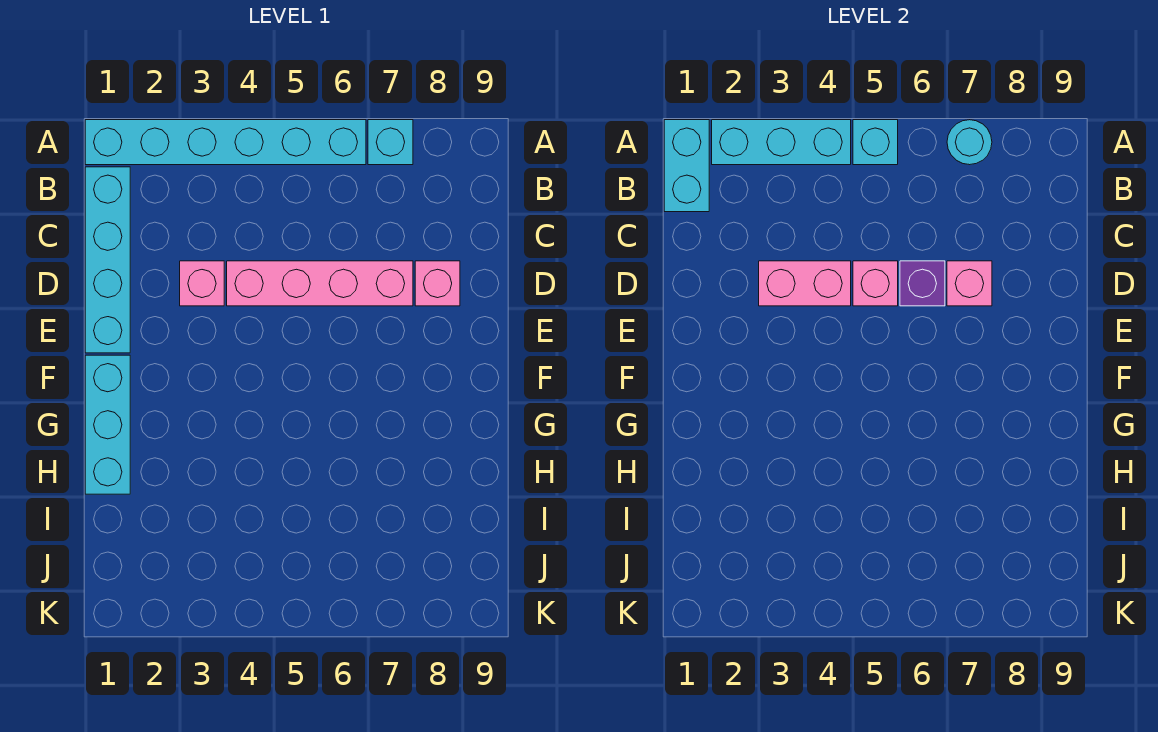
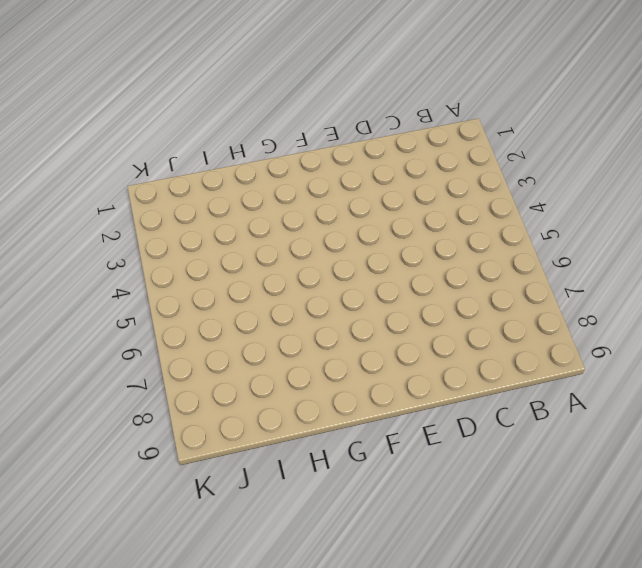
none -> cyan 1x6 brick [85,120,366,165]
none -> cyan 1x1 brick [368,120,413,165]
none -> cyan 1x4 brick [85,167,130,353]

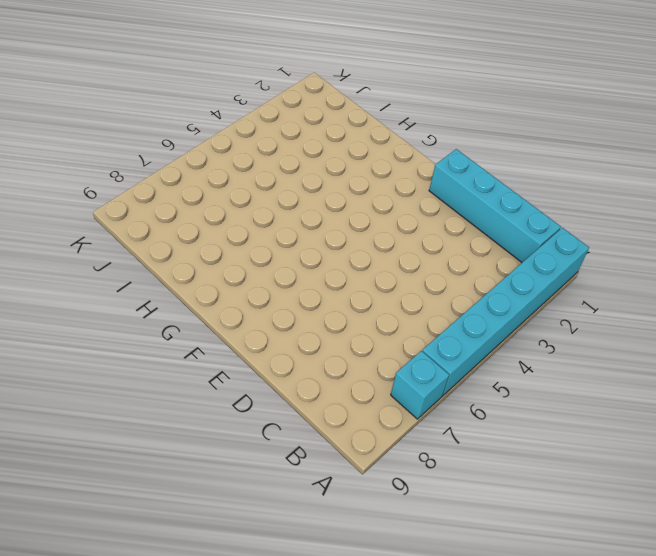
none -> pink 1x1 brick [180,261,224,306]
none -> pink 1x4 brick [227,261,413,306]
none -> pink 1x1 brick [415,261,460,306]

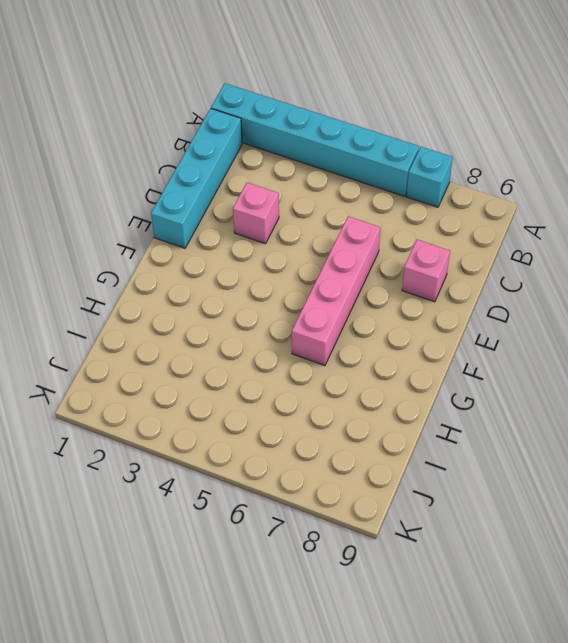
pink 1x4 brick [292,216,380,366] -> pink 1x4 brick turned to [227,261,413,306]
none -> cyan 1x3 brick [85,355,130,494]
none -> cyan 1x2 brick [664,120,709,212]
none -> cyan 1x3 brick [712,120,851,165]

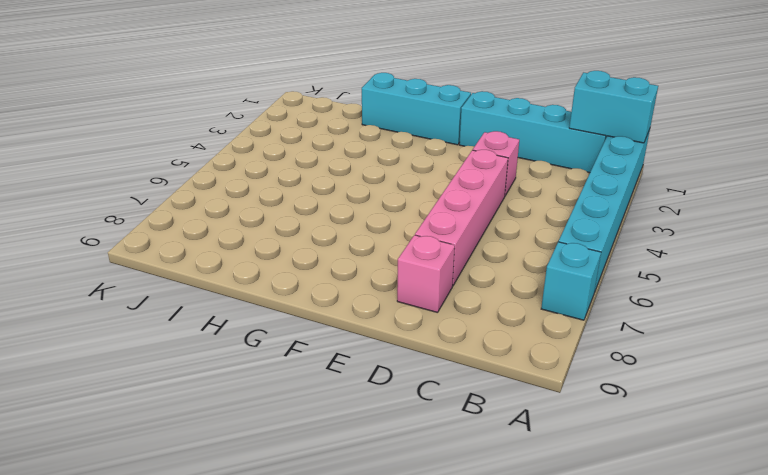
none -> cyan 1x3 brick [712,120,851,165]
none -> cyan 1x1 brick [853,120,898,165]
none -> cyan 1x1 round brick [947,120,992,165]

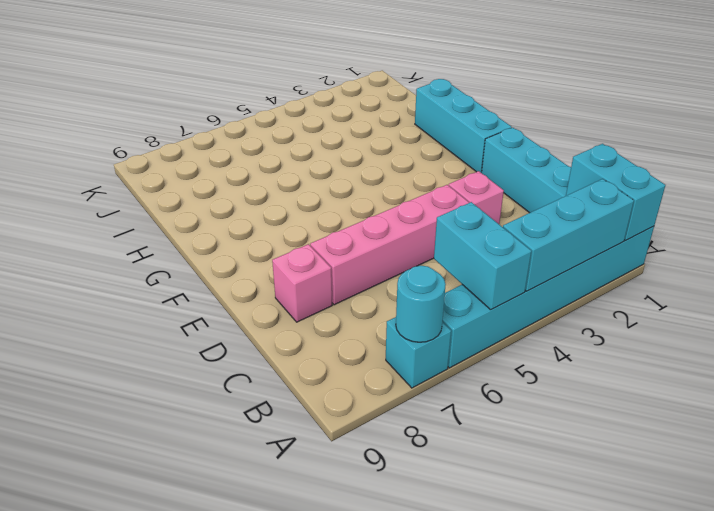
cyan 1x2 brick [434,202,531,310] -> cyan 1x1 brick [853,120,898,165]
none -> pink 1x2 brick [759,261,851,306]
none -> pink 1x1 brick [853,261,898,306]
none -> purple 1x1 brick [900,261,945,306]

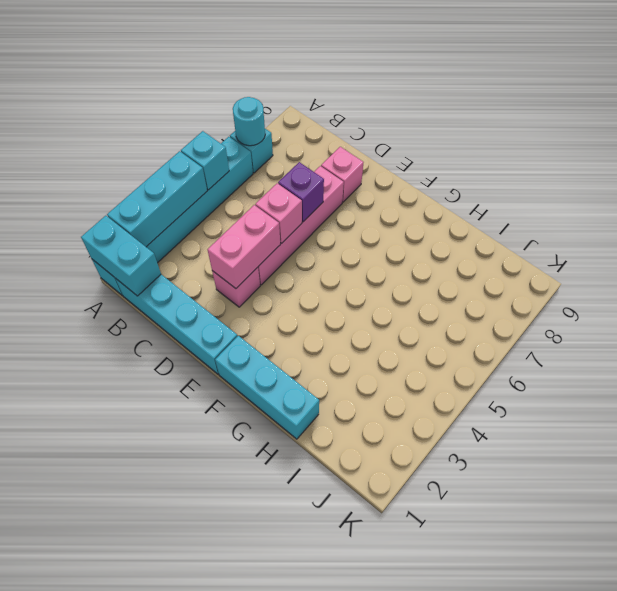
none -> pink 1x1 brick [947,261,992,306]

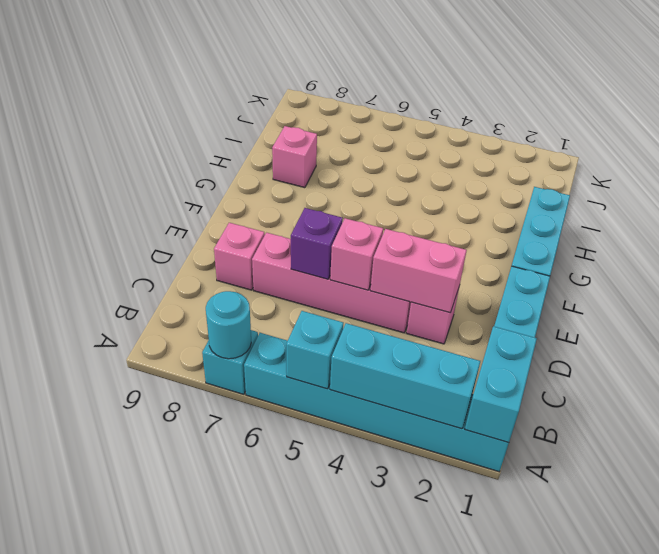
pink 1x1 brick [272,126,317,188] -> pink 1x1 brick moved to [947,261,992,306]

